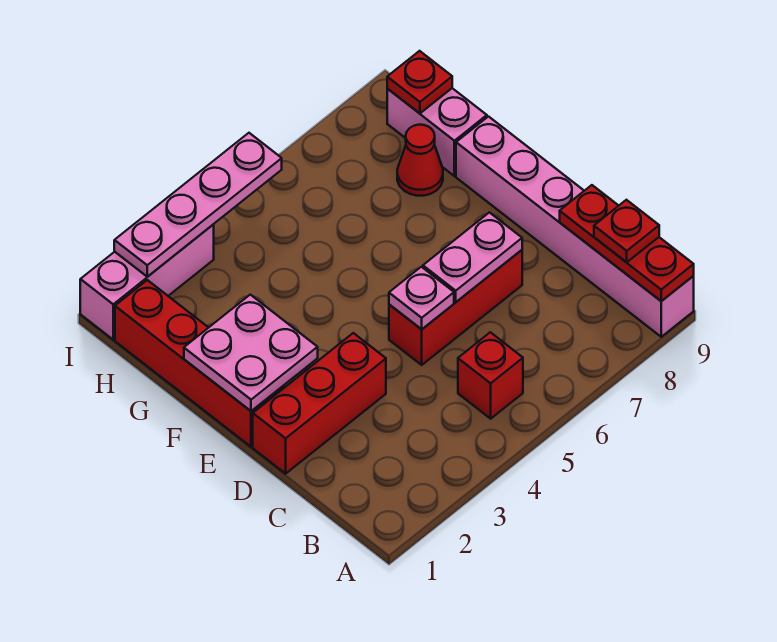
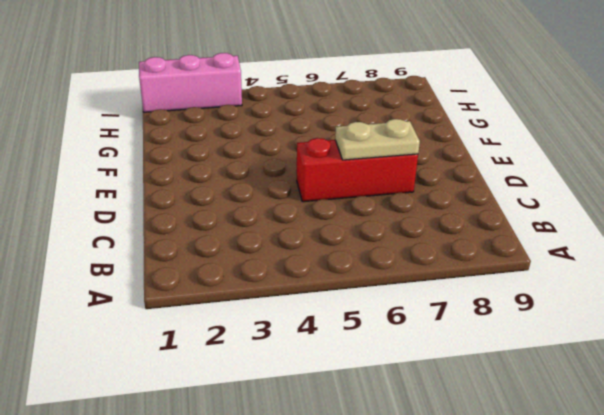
tan 1x2 plate [335,119,420,160] -> pink 1x2 plate [423,212,522,302]
none -> pink 1x6 brick [456,117,694,337]
none -> red 1x1 brick [458,332,523,419]
none -> red 1x3 brick [253,333,386,474]

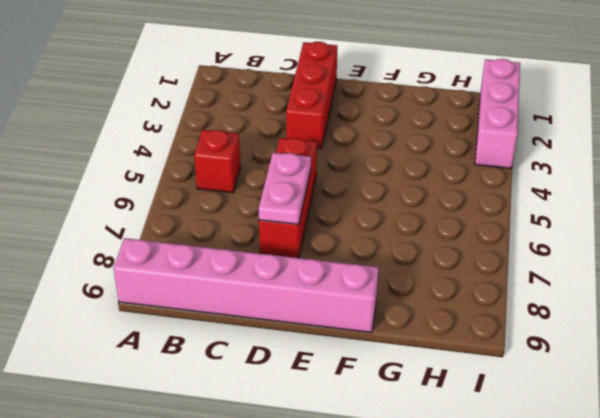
none -> red 1x4 brick [115,280,284,447]
none -> red 1x1 cone [397,125,443,196]
none -> pink 1x2 brick [387,88,487,176]

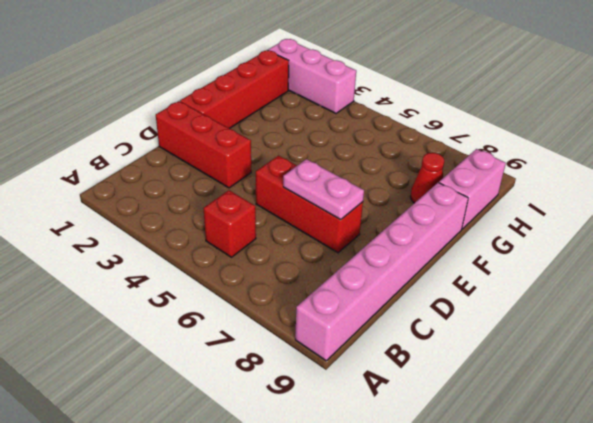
none -> red 1x3 plate [560,185,694,301]
none -> pink 1x1 plate [389,267,454,329]
none -> pink 2x2 plate [184,295,318,411]

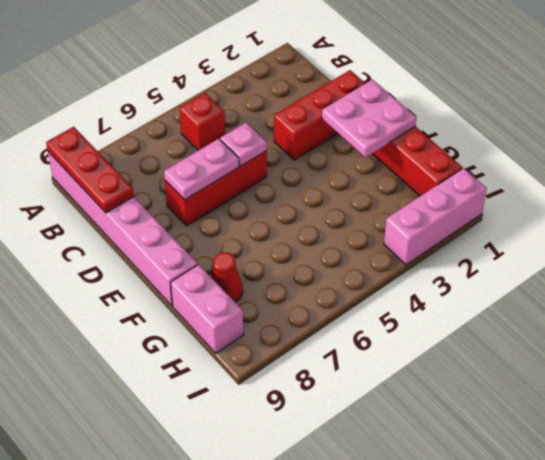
none -> red 1x1 plate [387,51,452,113]
none -> pink 1x4 plate [114,133,282,277]
none -> red 1x1 plate [594,200,659,262]

